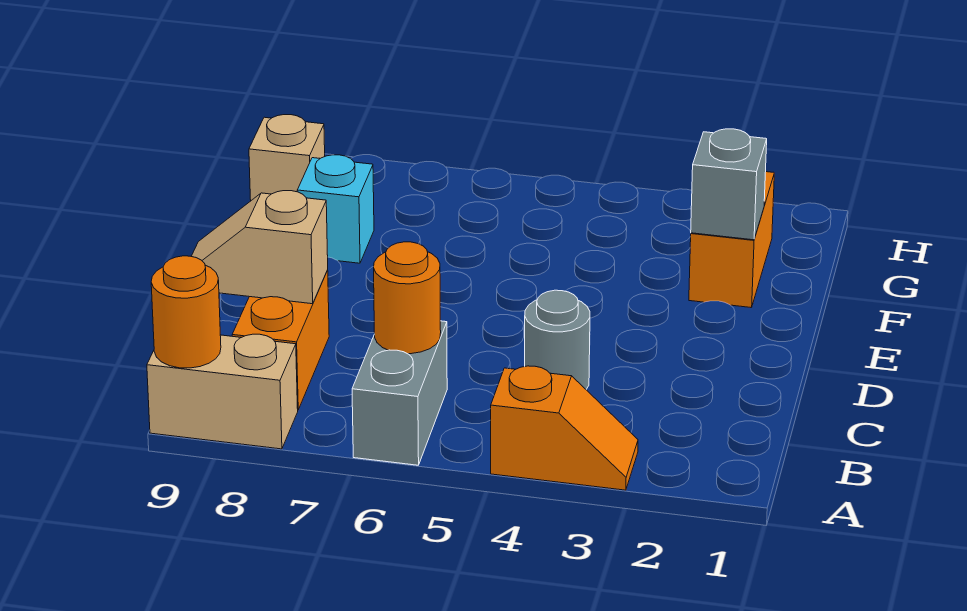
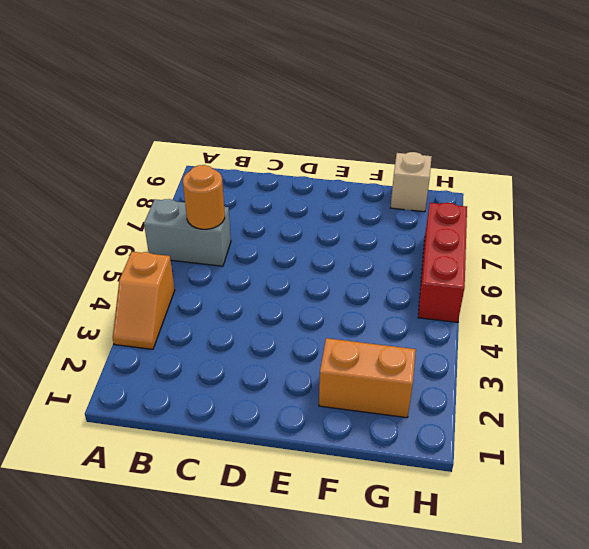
red 1x3 brick [418,203,467,322] -> none
none -> tan 1x2 brick [147,334,298,449]
none -> orange 1x2 brick [232,270,329,410]
none -> grey 1x1 round brick [525,290,590,389]

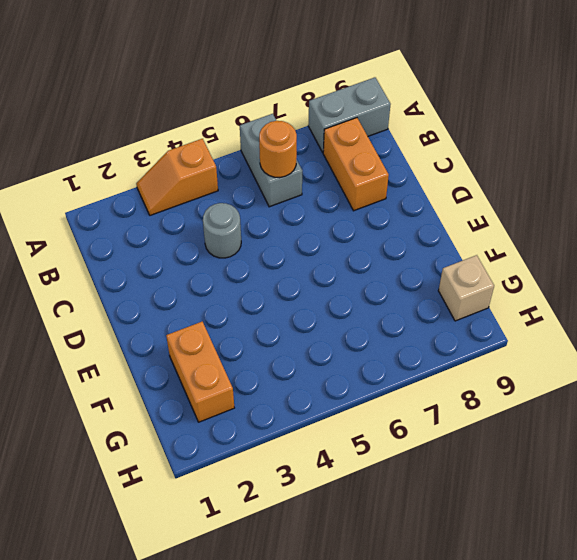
grey 1x2 brick [308,77,391,152] -> tan 1x2 brick [147,334,298,449]
none -> cyan 1x1 brick [297,155,374,263]
none -> orange 1x1 round brick [151,256,221,368]
none -> tan 1x2 slope [191,191,328,304]

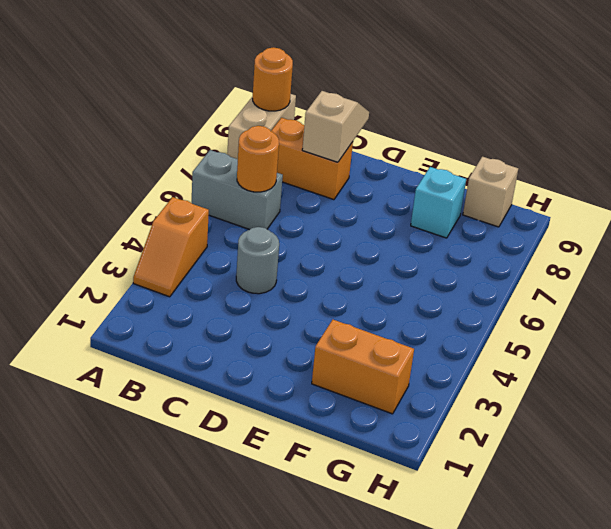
none -> grey 1x1 brick [691,129,767,240]

